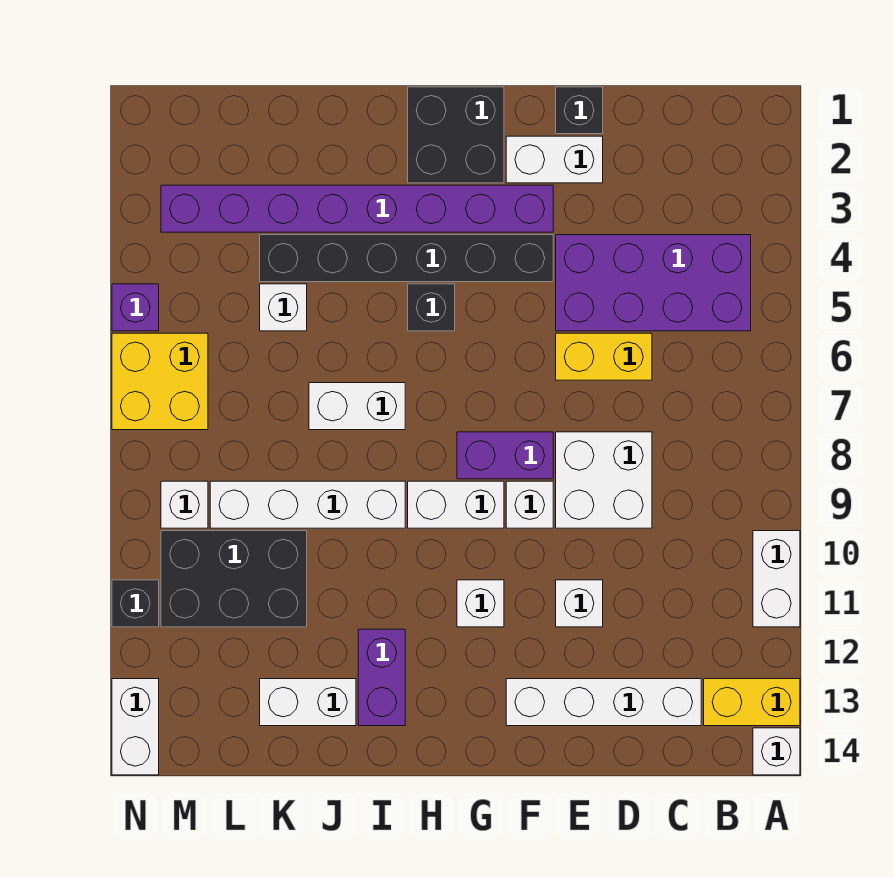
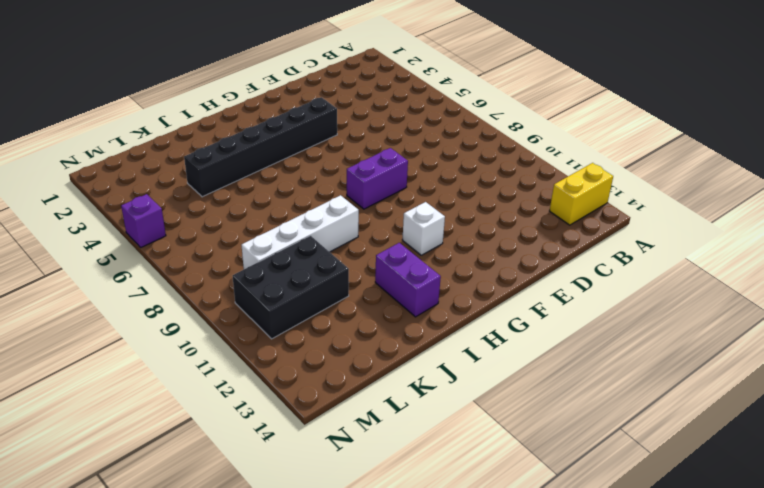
none -> white 1x2 brick [753,531,800,627]
none -> white 1x1 brick [753,728,800,775]
none -> purple 2x4 brick [556,235,751,331]

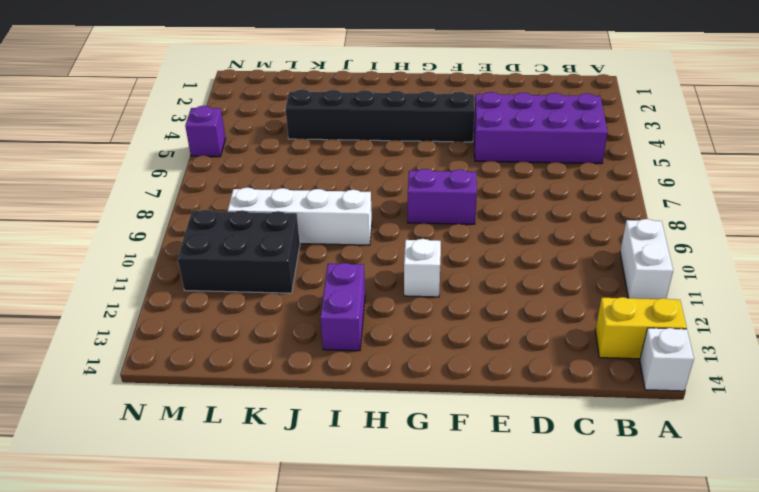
none -> white 1x4 brick [506,679,701,726]
none -> yellow 1x2 brick [556,333,652,380]
none -> white 2x2 brick [556,432,652,528]

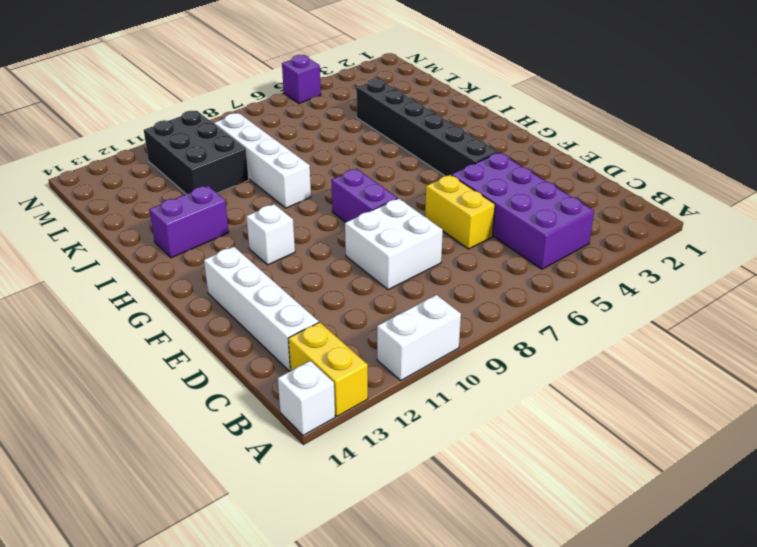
none -> black 1x1 brick [556,87,603,134]
none -> white 1x2 brick [506,136,603,183]
none -> white 1x1 brick [556,580,603,627]

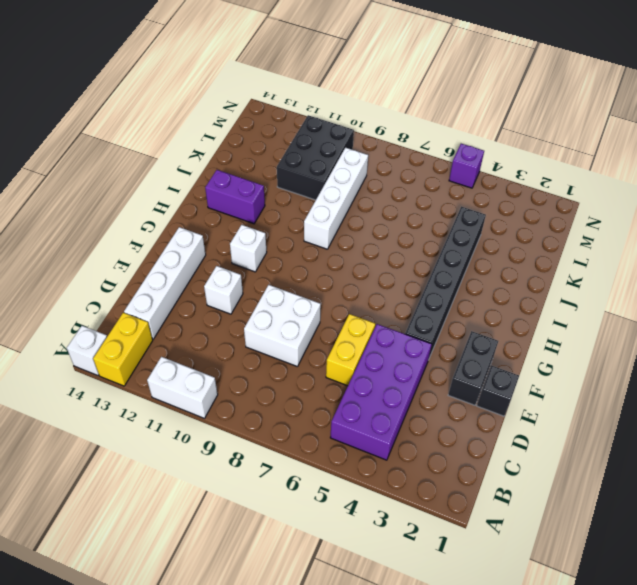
black 1x2 brick [448,331,498,405] -> white 1x2 brick [506,136,603,183]
none -> purple 1x8 brick [161,185,553,232]
none -> purple 1x2 brick [457,432,553,479]
none -> white 1x1 brick [506,481,553,528]

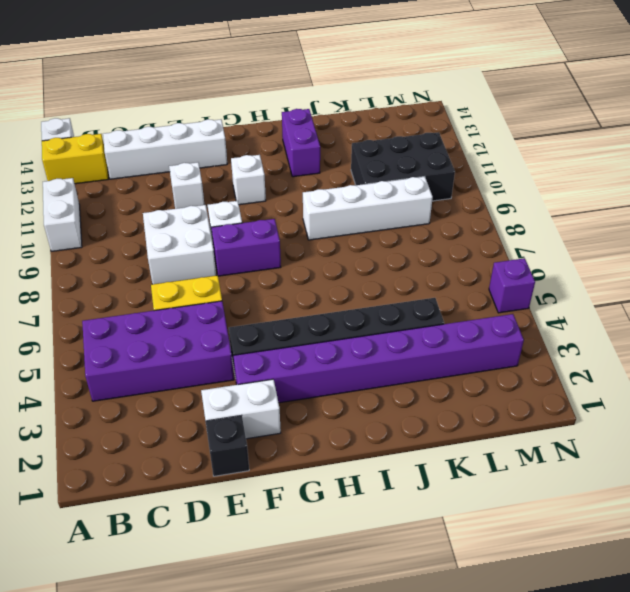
none -> black 2x2 brick [408,87,504,183]
none -> white 1x2 brick [408,481,504,528]
none -> black 1x1 brick [408,284,455,331]

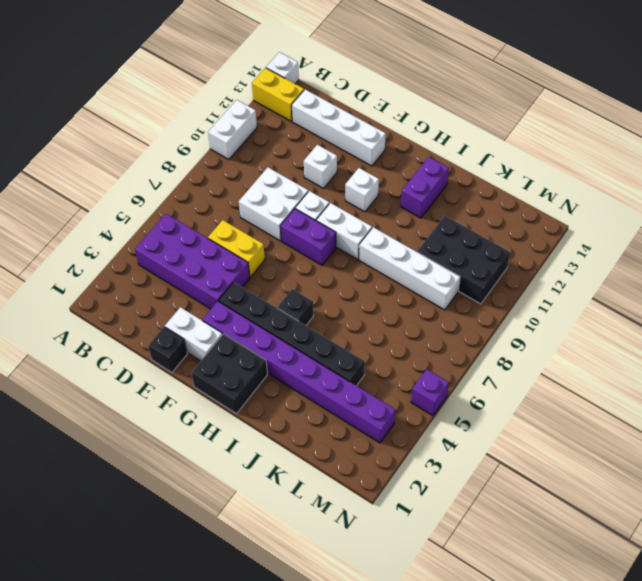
none -> white 1x2 brick [309,383,405,430]
none -> white 1x2 brick [260,679,356,726]
none -> white 1x1 brick [260,284,307,331]

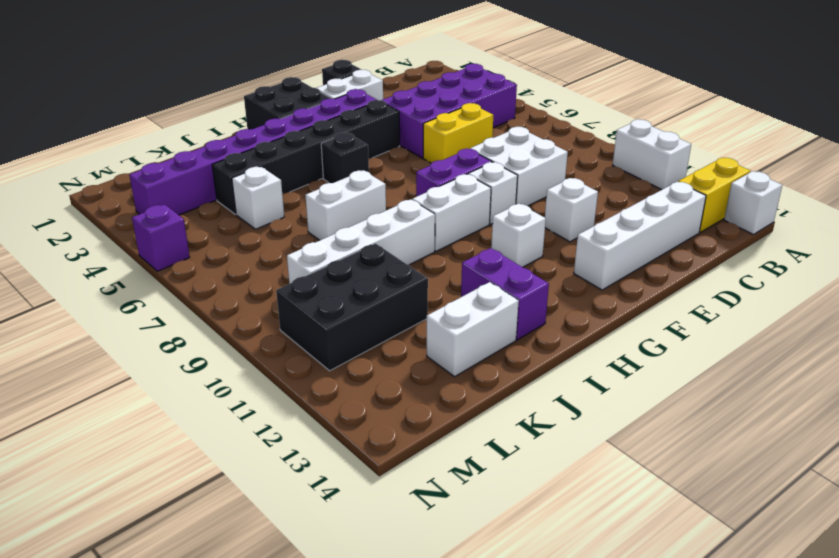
none -> yellow 2x2 brick [112,333,208,430]
none -> white 1x1 brick [161,481,208,528]
none -> black 1x1 brick [112,580,159,627]

